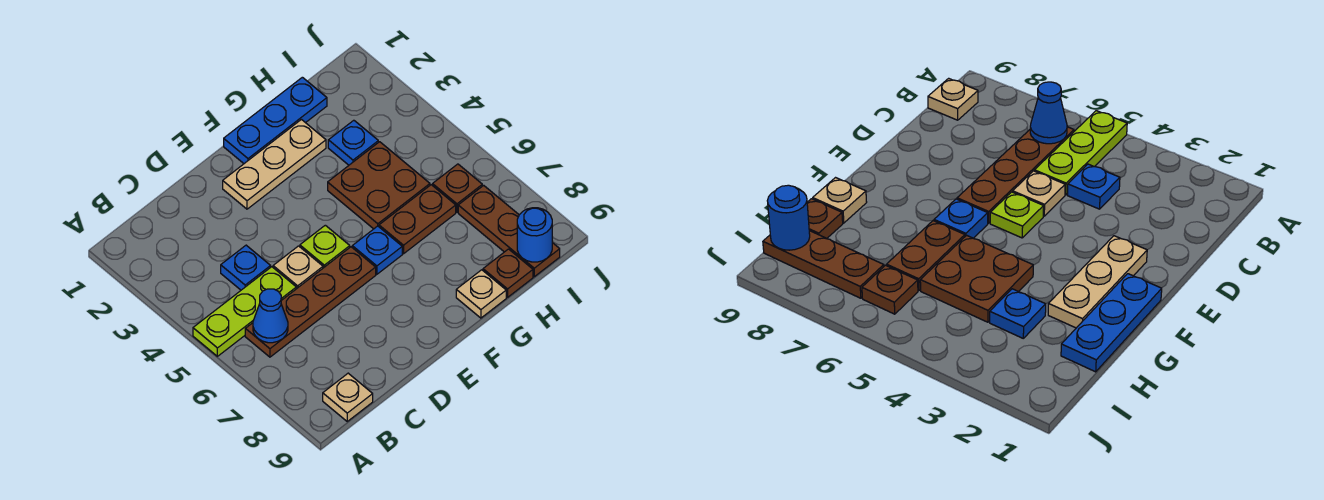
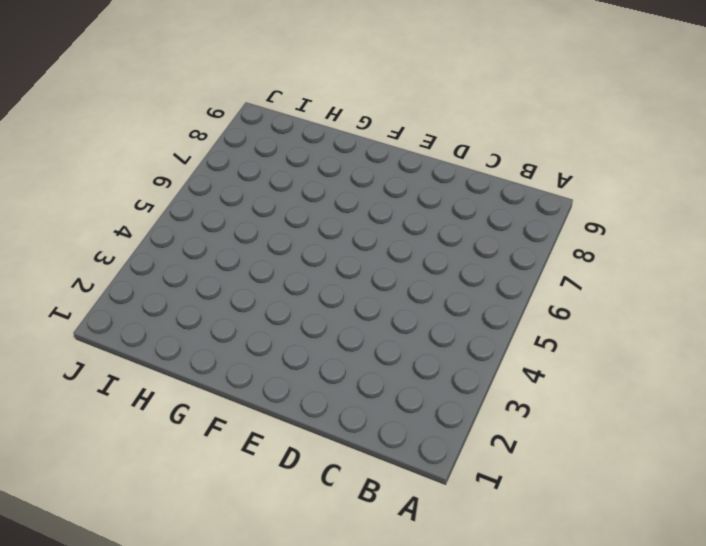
none -> lime 1x3 plate [193,267,296,356]
none -> brown 1x4 plate [245,247,376,357]
none -> tan 1x1 plate [323,373,373,421]

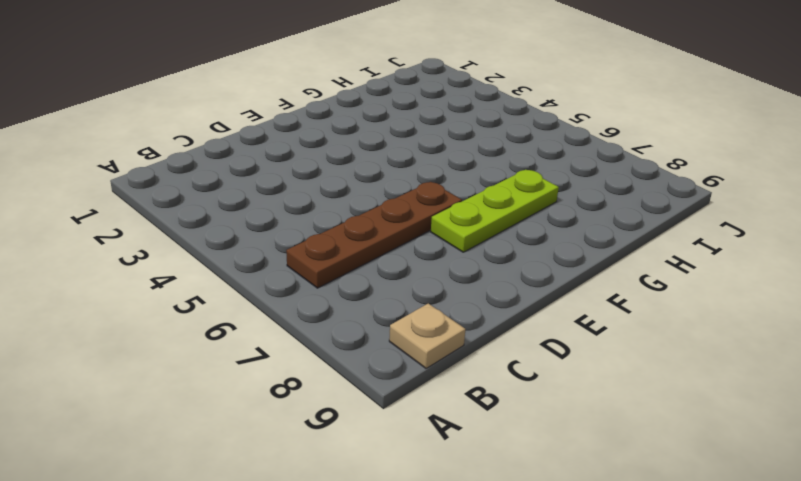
lime 1x3 plate [431,170,559,252] -> lime 1x3 plate moved to [193,267,296,356]
none -> blue 1x1 plate [221,245,271,290]
none -> tan 1x1 plate [273,246,323,289]
none -> tan 1x3 plate [223,120,326,209]

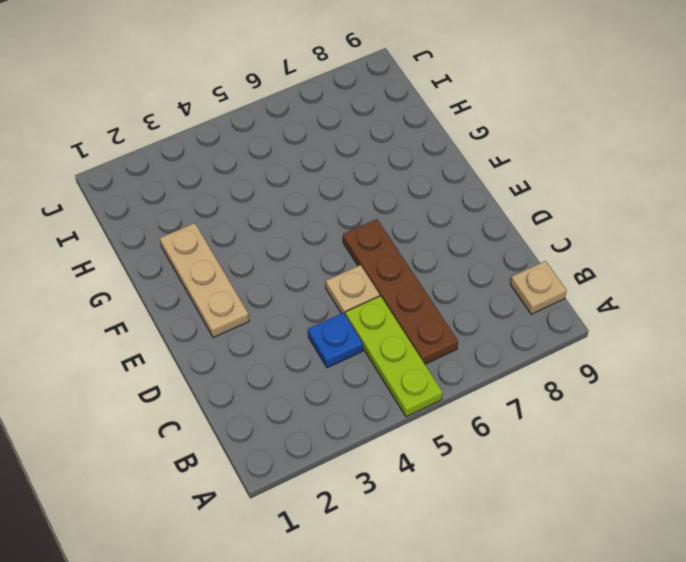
none -> lime 1x1 plate [300,225,350,268]
none -> blue 1x3 plate [224,77,327,163]
none -> blue 1x1 plate [352,226,402,274]

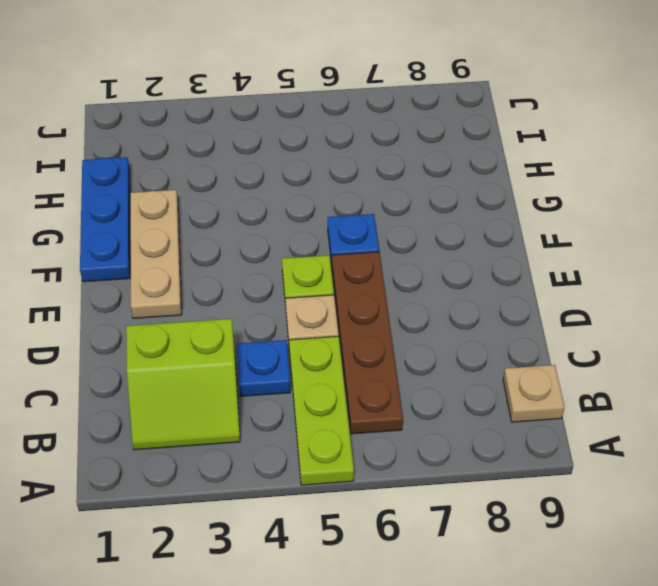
lime 2x2 slope [126,319,240,450] -> none
none -> brown 2x2 plate [328,142,430,229]
none -> brown 1x2 plate [379,185,456,254]
none -> tan 1x1 plate [456,270,506,318]

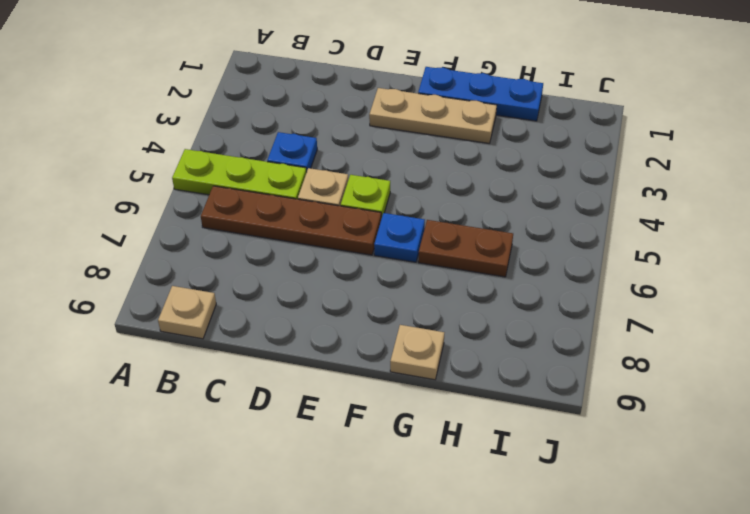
none -> brown 2x2 plate [328,142,430,229]
none -> blue 1x1 plate [328,120,378,165]
none -> brown 1x1 plate [483,249,533,297]

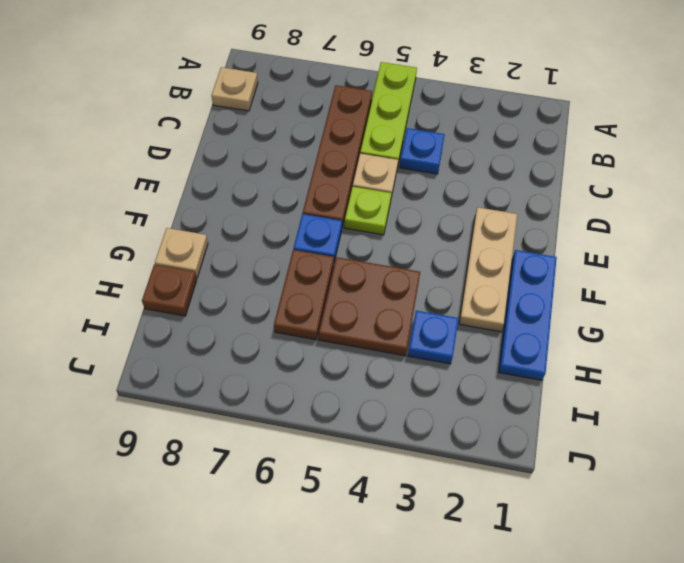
none -> brown 1x1 plate [432,164,482,212]
none -> brown 1x3 plate [458,185,560,277]
none -> blue 1x1 cone [253,289,288,343]

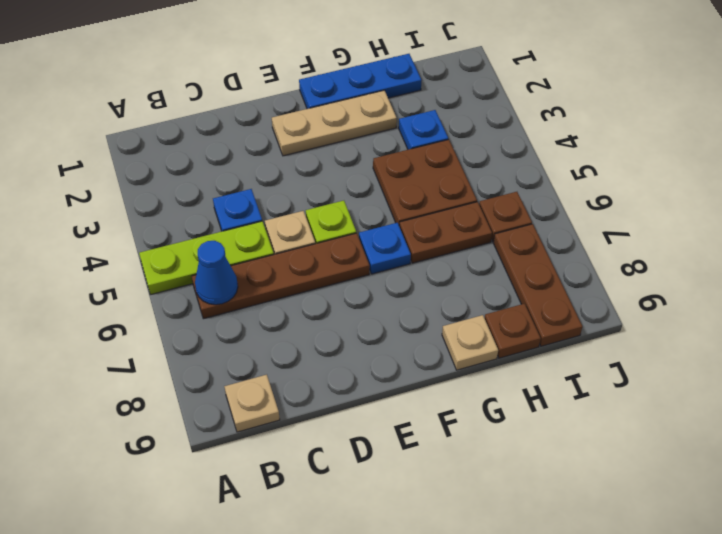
none -> blue 1x1 round brick [517,208,552,262]

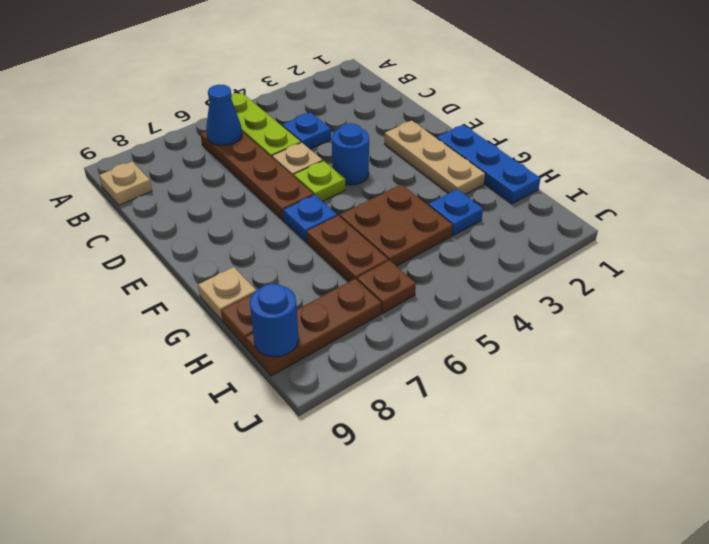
blue 1x1 round brick [332,123,369,185] -> none

